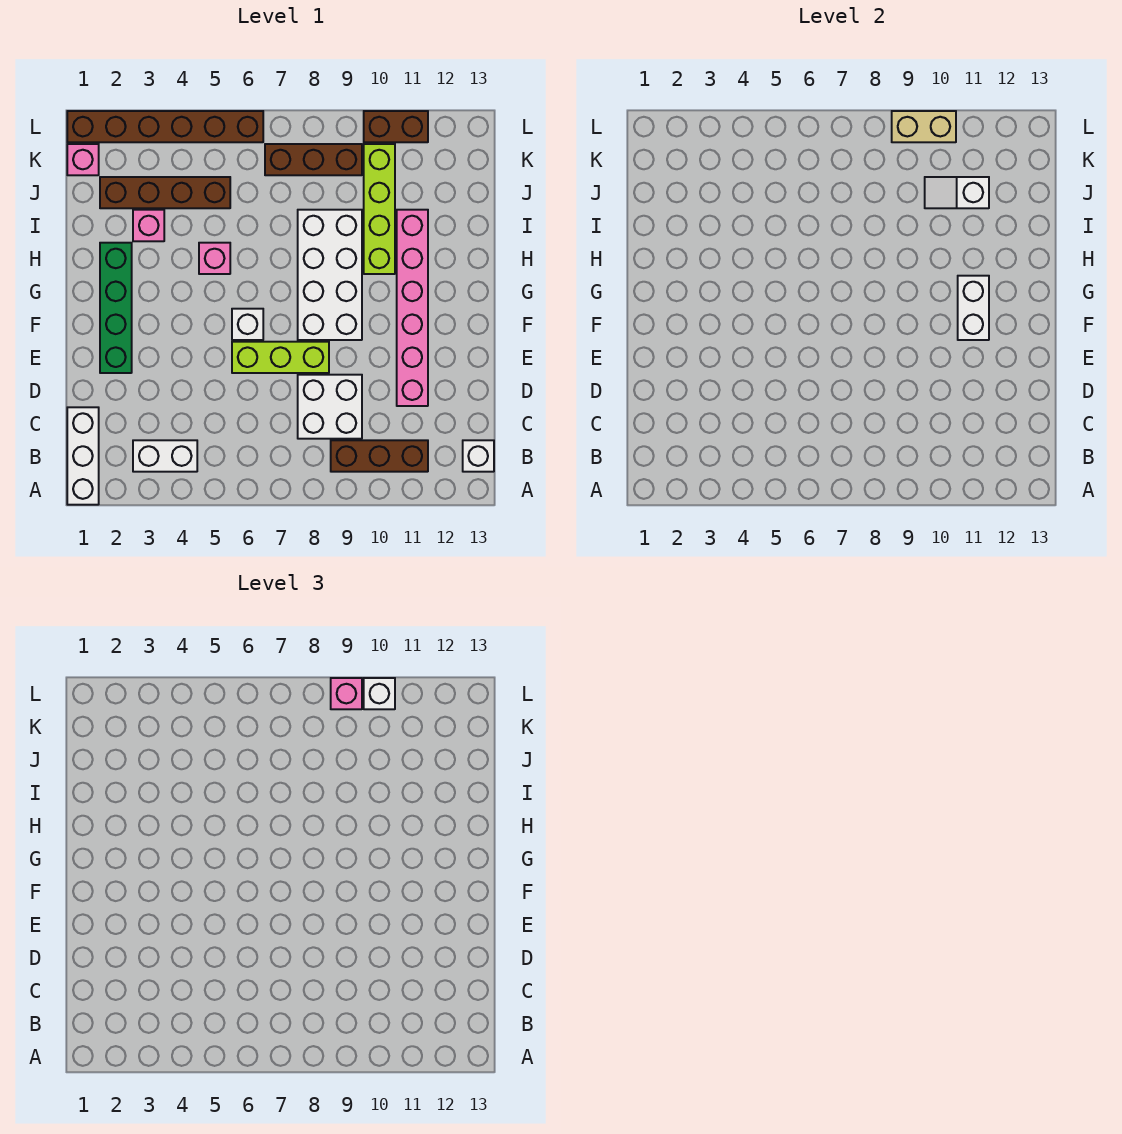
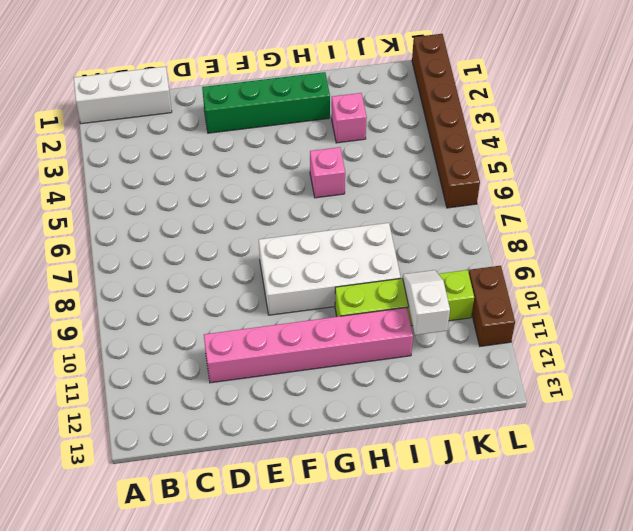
none -> white 1x2 brick [133,440,197,472]
none -> brown 1x3 brick [331,440,428,472]
none -> white 1x1 brick [463,440,494,472]

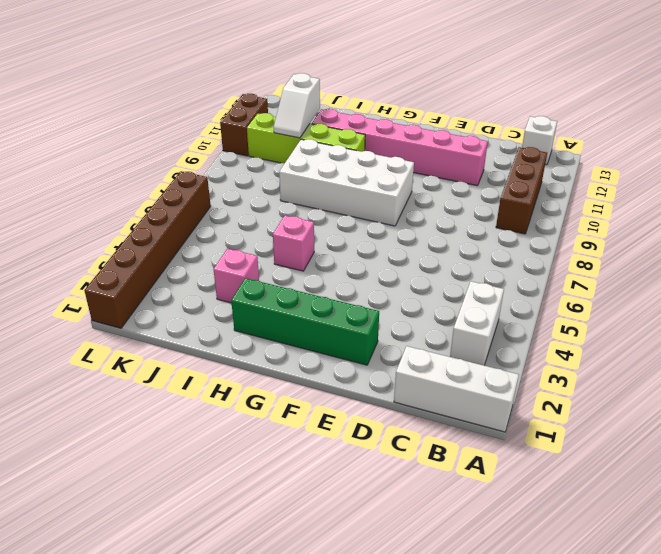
none -> white 2x2 brick [298,375,362,439]
none -> lime 1x3 brick [232,342,329,373]
none -> white 1x1 brick [232,309,263,340]

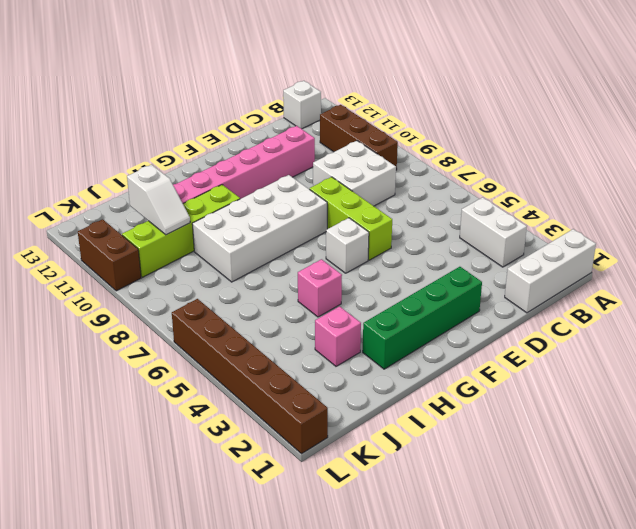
none -> brown 1x4 brick [100,177,230,208]
none -> pink 1x1 brick [67,144,99,175]
none -> brown 1x3 brick [265,144,362,175]

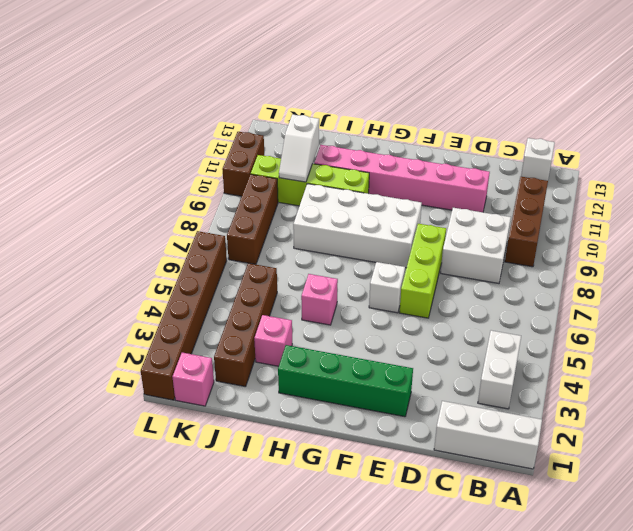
none -> white 1x2 brick [958,276,989,340]
none -> tan 1x2 brick [892,111,956,142]
none -> pink 1x1 brick [331,678,362,709]

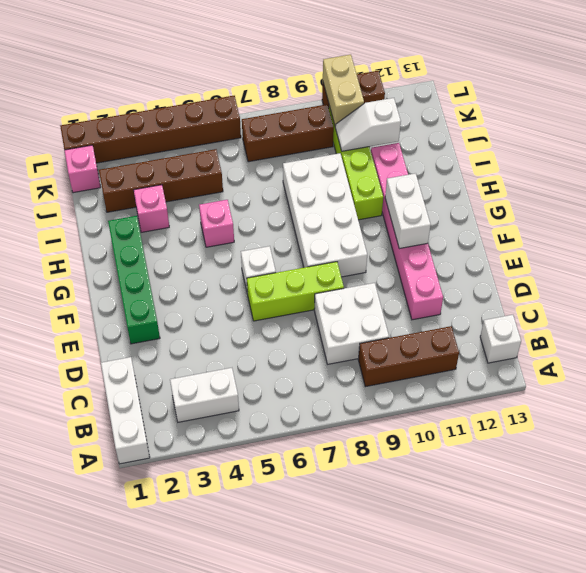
tan 1x2 brick [323,55,364,126] -> tan 1x2 brick turned to [892,111,956,142]
none -> pink 1x1 brick [331,678,362,709]
none -> white 1x1 brick [364,678,395,709]

